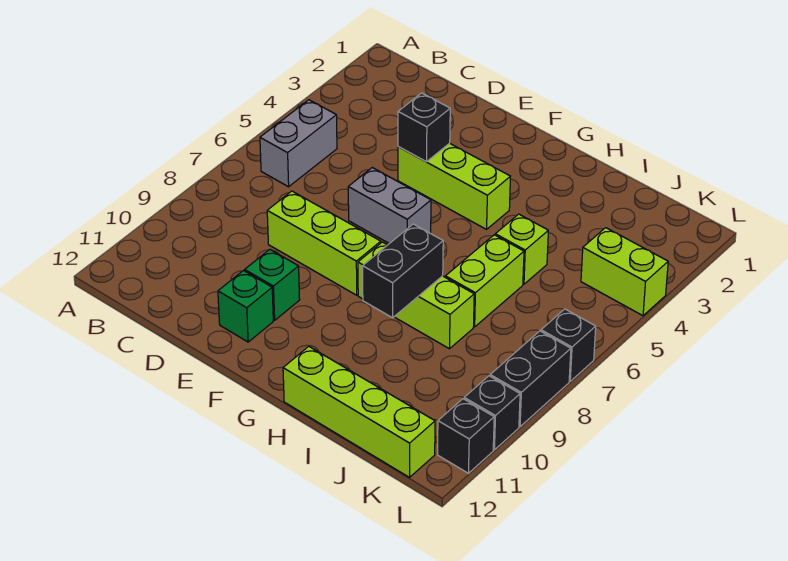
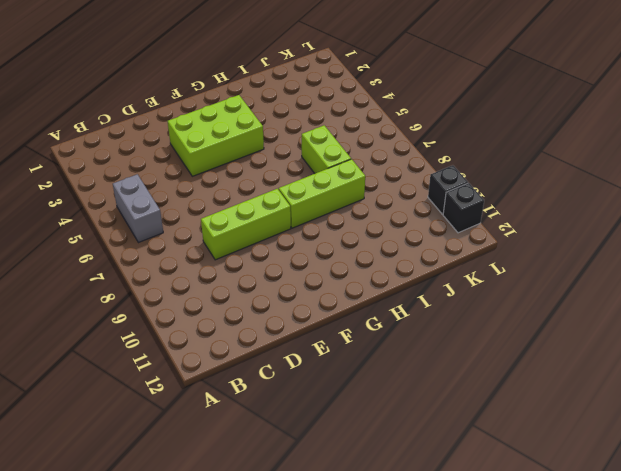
lime 2x3 brick [168,95,264,176] -> lime 1x3 brick [398,143,510,229]
none -> grey 1x2 brick [348,168,431,244]
none -> green 1x1 brick [245,250,300,320]
none -> green 1x1 brick [218,271,273,342]

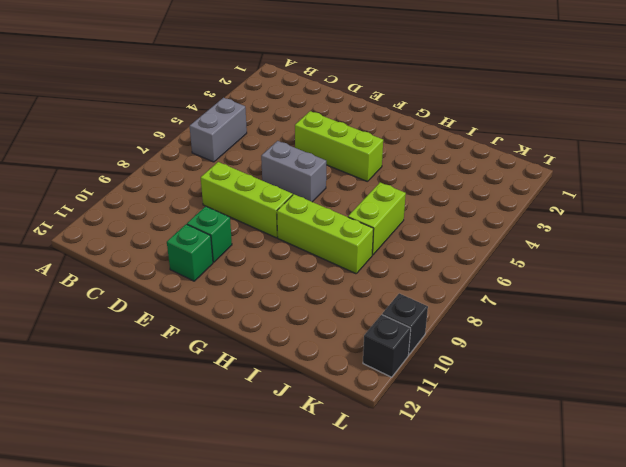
none -> lime 1x4 brick [283,346,435,477]
none -> lime 1x1 brick [495,214,548,284]
none -> lime 1x2 brick [581,228,668,316]

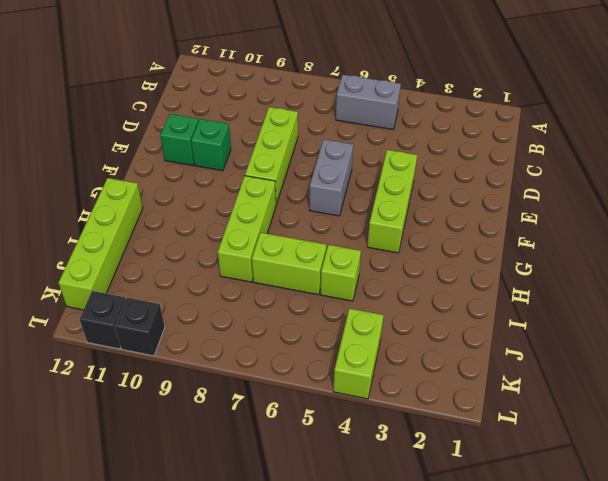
none -> black 1x1 brick [541,309,596,381]
none -> black 1x2 brick [490,331,571,427]
none -> black 1x1 brick [398,93,450,162]

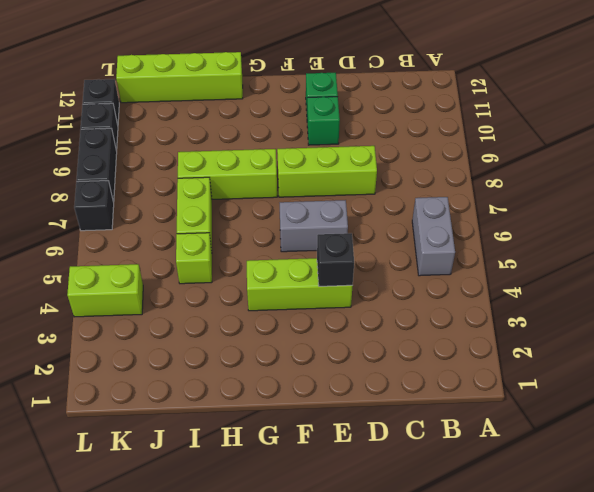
none -> black 1x2 brick [363,224,443,318]

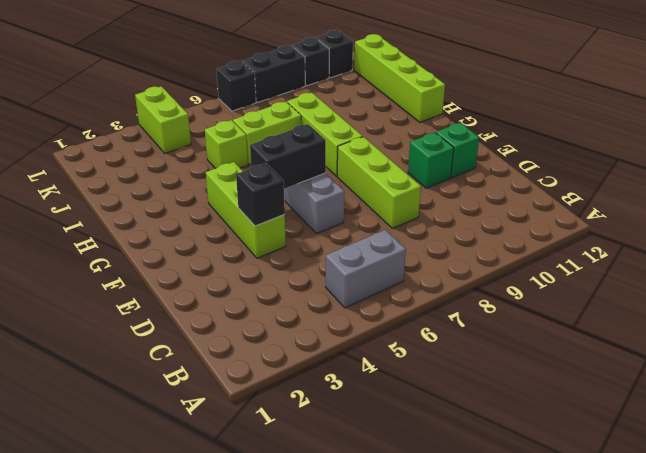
black 1x2 brick [250,124,326,189] -> black 1x2 brick moved to [363,224,443,318]

